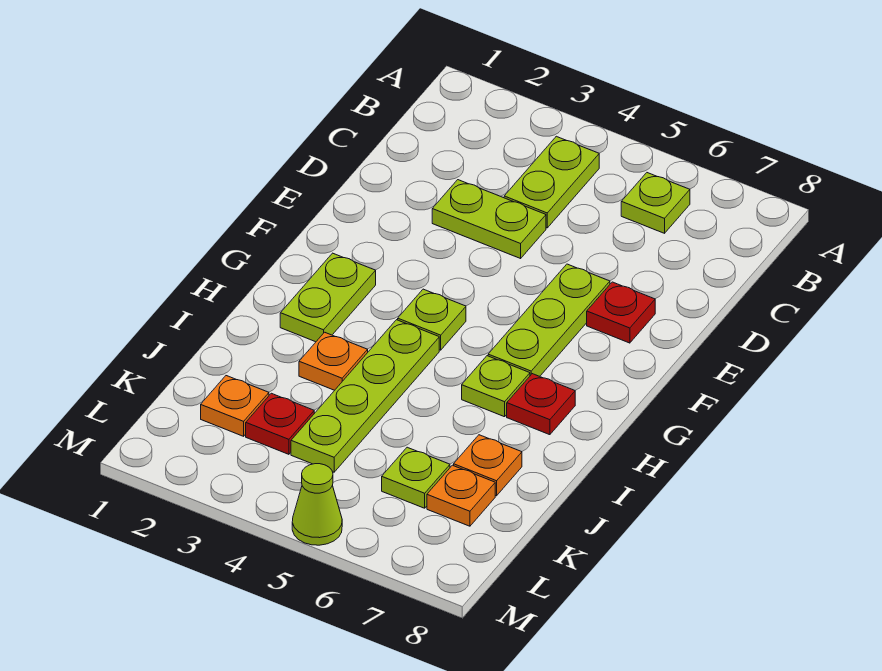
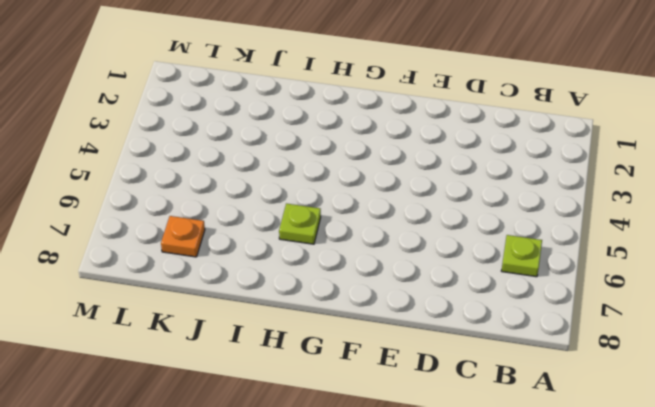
none -> lime 1x2 plate [504,136,599,228]
none -> lime 1x2 plate [432,180,546,258]
none -> lime 1x3 plate [488,264,610,376]

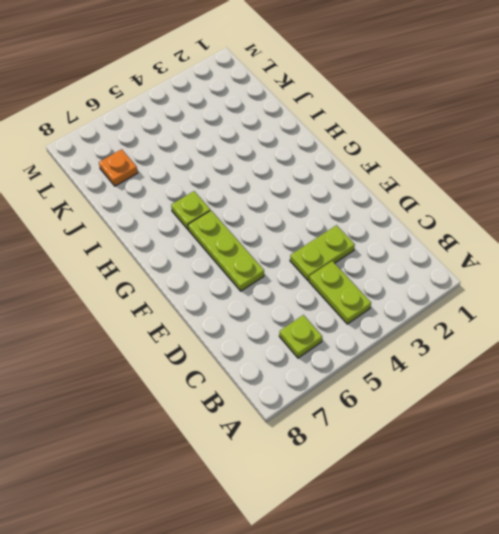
none -> red 1x1 plate [587,282,655,343]
none -> lime 1x2 plate [280,253,376,342]
none -> lime 1x1 plate [398,289,466,350]

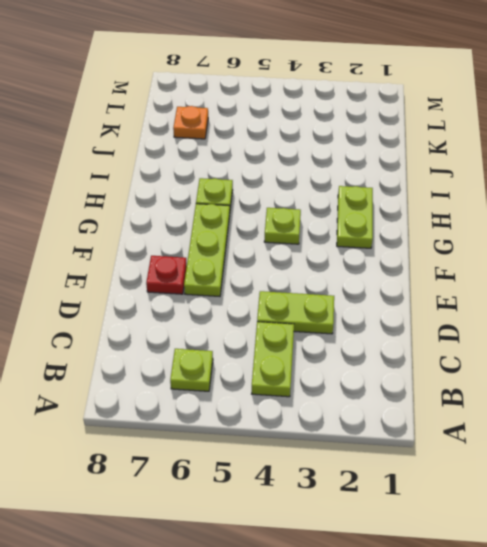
none -> lime 1x4 plate [291,320,439,472]
none -> red 1x1 plate [507,374,575,435]
none -> orange 1x1 plate [299,332,368,390]

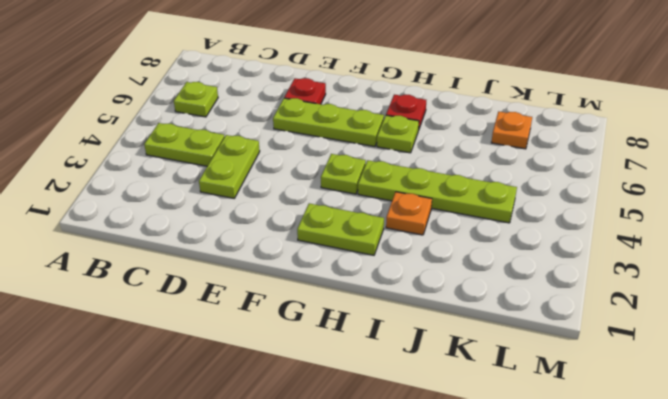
none -> orange 1x1 plate [454,435,522,496]
none -> orange 1x1 plate [201,376,269,436]
none -> red 1x1 plate [246,393,314,454]

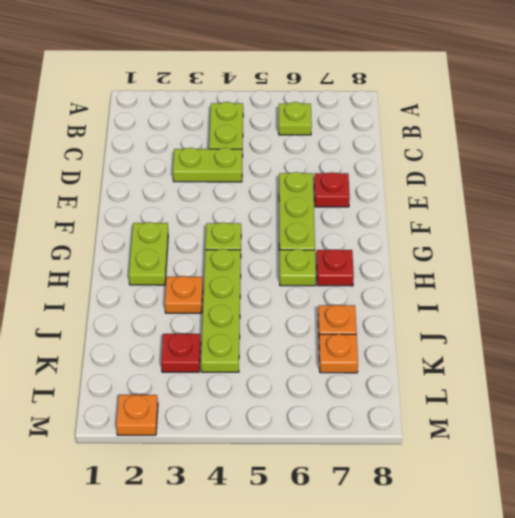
orange 1x1 plate [116,395,158,435] -> orange 1x1 plate moved to [201,376,269,436]
none -> lime 1x1 plate [382,447,450,508]
none -> lime 1x1 cone [292,464,342,545]

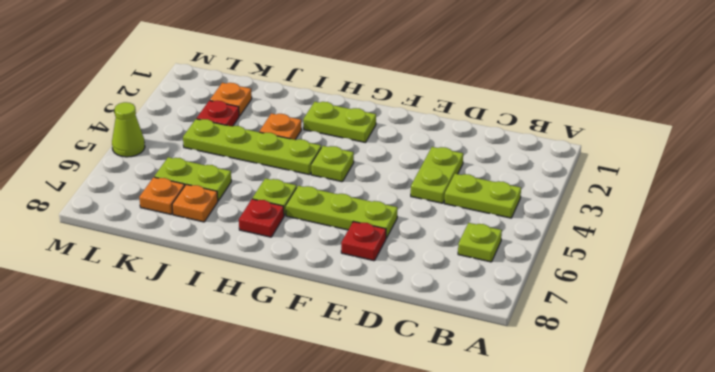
lime 1x2 plate [154,157,231,201] -> lime 1x1 plate [382,447,450,508]

